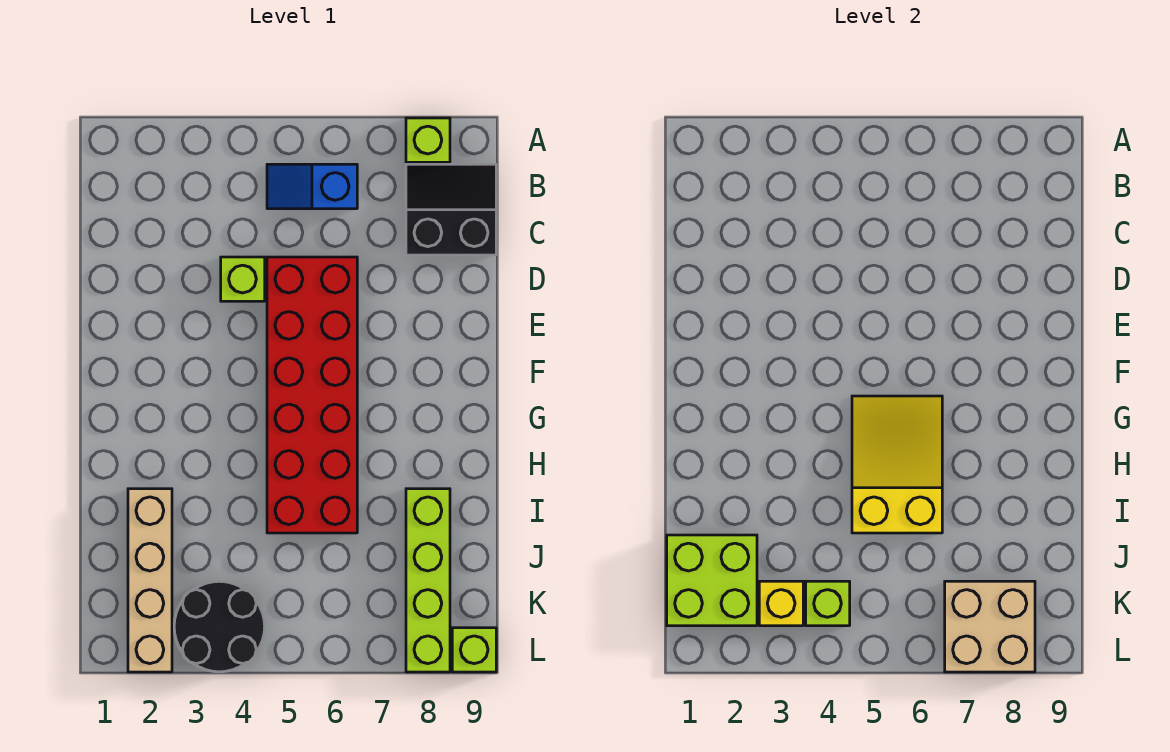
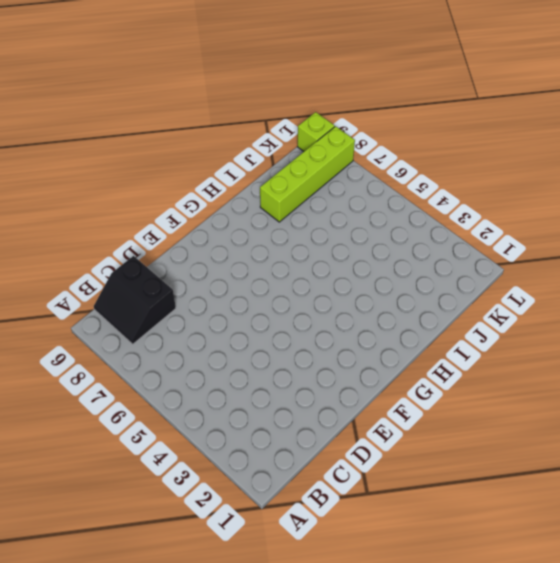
none -> lime 1x1 brick [406,118,450,162]
none -> blue 1x2 slope [267,164,357,209]
none -> lime 1x1 brick [221,257,265,301]

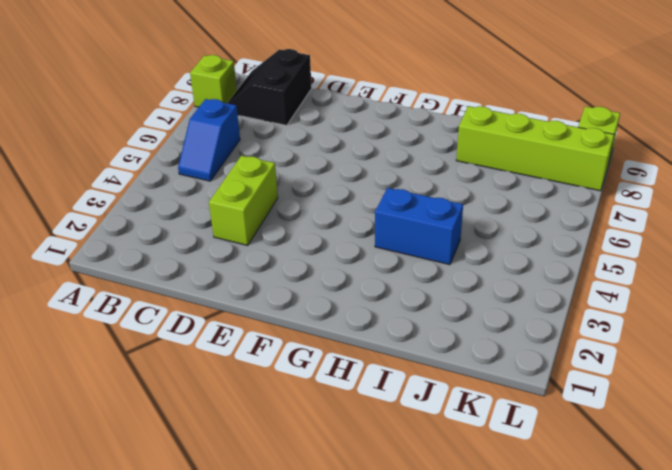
lime 1x2 brick [209,156,278,245] -> lime 1x1 brick [221,257,265,301]
blue 1x2 brick [375,188,463,265] -> none
none -> red 2x6 brick [267,257,357,533]
none -> tan 1x4 brick [128,489,172,672]
none -> black 2x2 round brick [174,581,265,672]

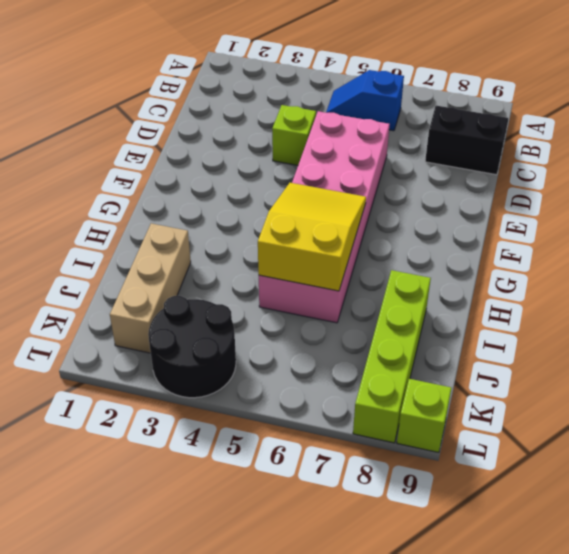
pink 2x6 brick [259,111,390,323] -> red 2x6 brick [267,257,357,533]
tan 1x3 brick [110,223,191,353] -> tan 1x4 brick [128,489,172,672]
none -> lime 1x1 brick [406,118,450,162]
none -> lime 2x2 brick [667,535,757,626]
none -> yellow 1x1 brick [759,581,803,626]

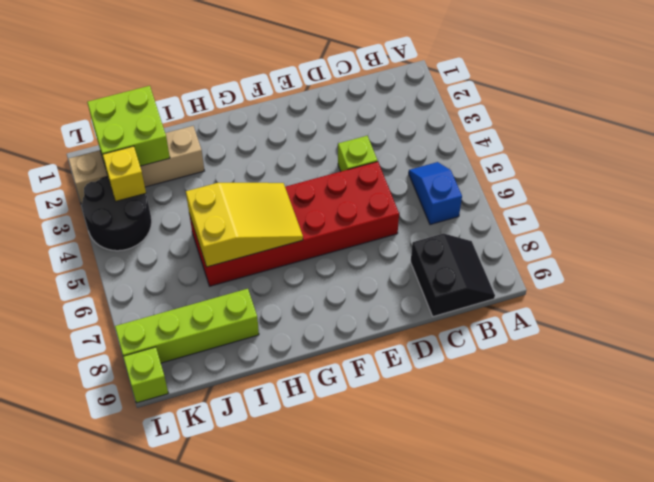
none -> lime 1x1 brick [406,118,450,162]
none -> lime 1x1 brick [806,581,850,626]
none -> tan 2x2 brick [945,581,1035,672]

